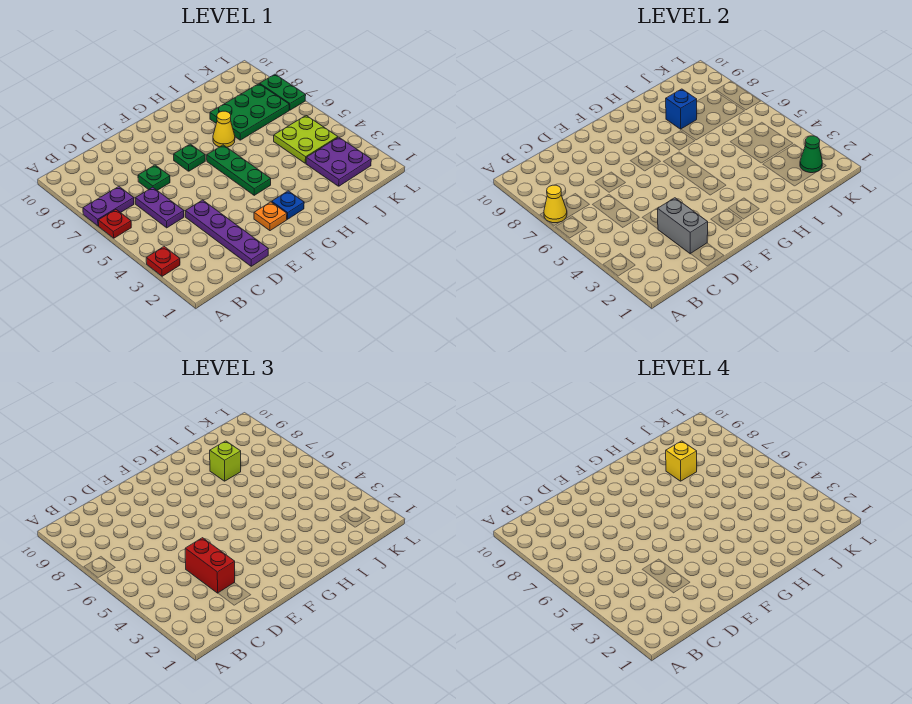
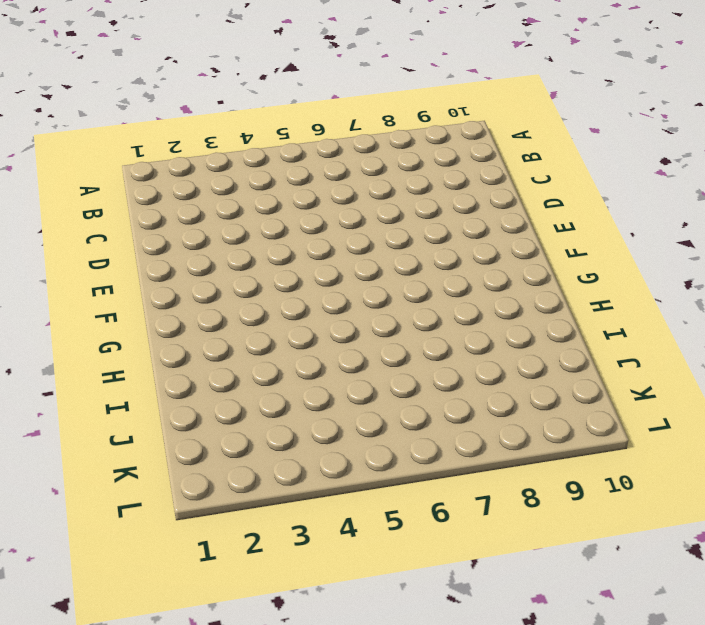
none -> red 1x1 plate [146,247,180,276]
none -> red 1x1 plate [98,210,131,238]
none -> purple 1x2 plate [83,187,134,226]

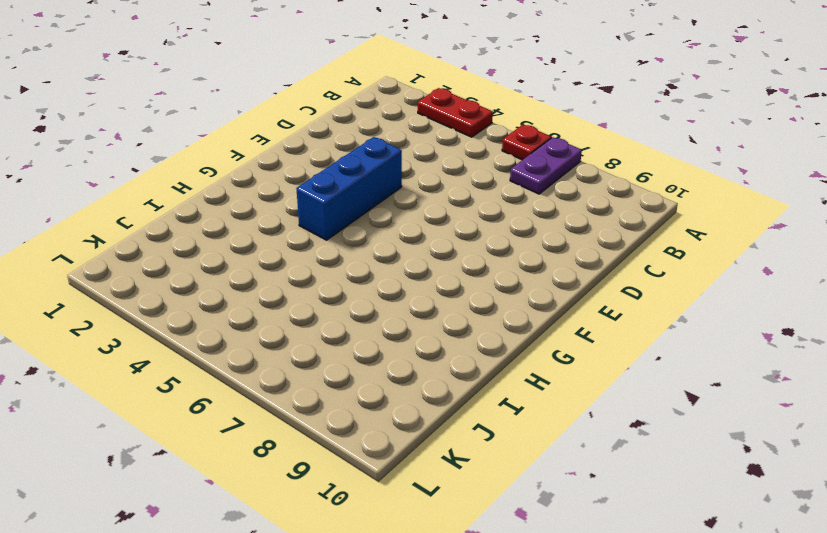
red 1x2 plate [418,88,493,137] -> red 1x1 plate [146,247,180,276]
blue 1x3 brick [296,137,402,240] -> green 1x3 plate [207,145,271,195]
none -> purple 1x2 plate [135,187,184,228]
none -> purple 1x4 plate [186,200,268,266]
none -> green 1x1 plate [138,165,170,190]

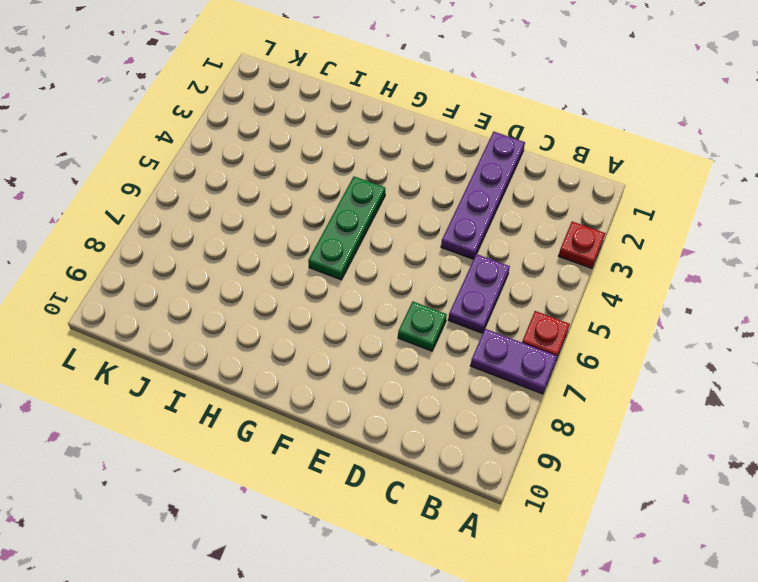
none -> orange 1x1 plate [254,202,287,231]
none -> green 1x1 plate [174,144,205,171]
none -> blue 1x1 plate [272,191,304,219]

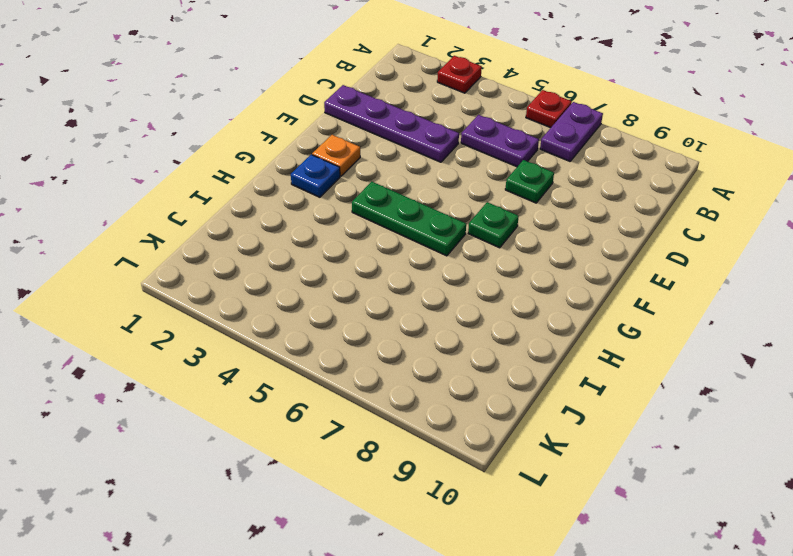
none -> yellow 1x1 cone [213,111,235,147]
none -> green 2x3 plate [210,84,289,140]
none -> purple 2x2 plate [306,137,371,186]

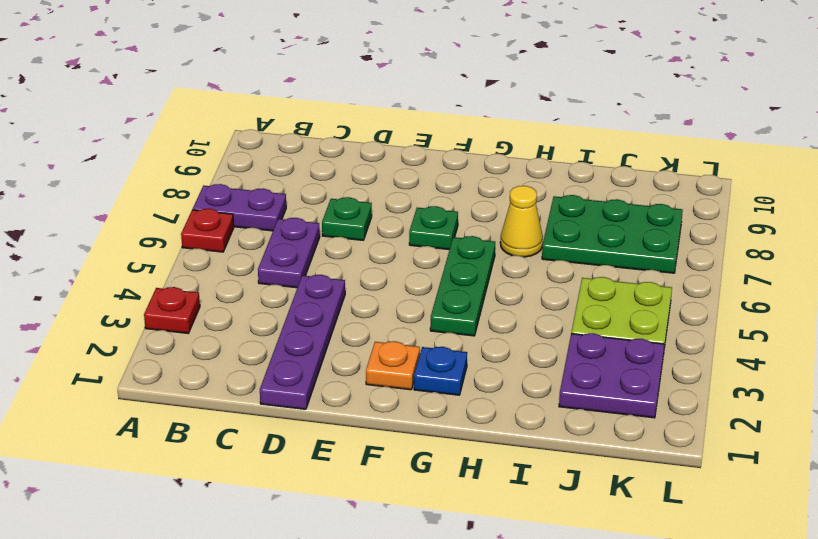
none -> green 1x2 plate [260,74,306,110]
none -> yellow 1x1 cone [544,185,567,223]
none -> grey 1x2 brick [658,198,708,254]

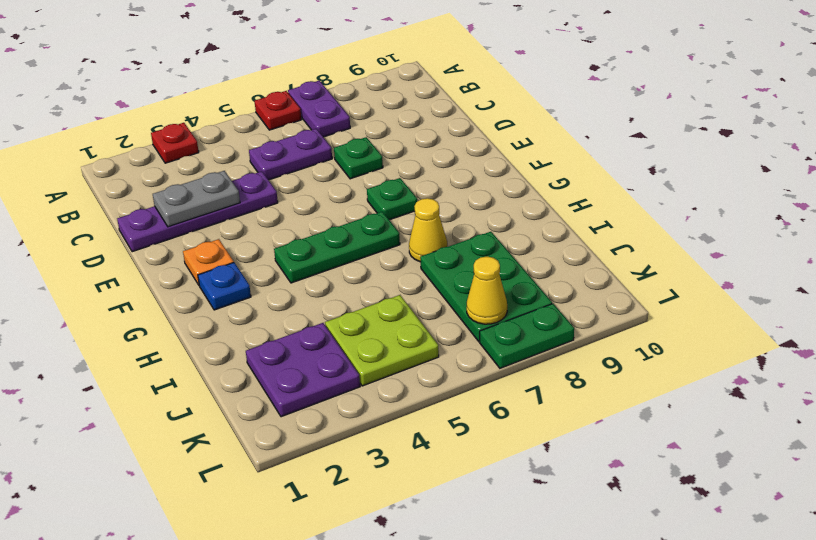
grey 1x2 plate [153,171,240,227] -> grey 1x2 brick [658,198,708,254]
yellow 1x1 cone [467,257,507,324] -> yellow 1x1 cone moved to [544,185,567,223]
none -> blue 1x1 brick [666,89,697,129]
none -> green 1x1 cone [800,136,822,173]
none -> red 1x2 brick [185,538,235,593]

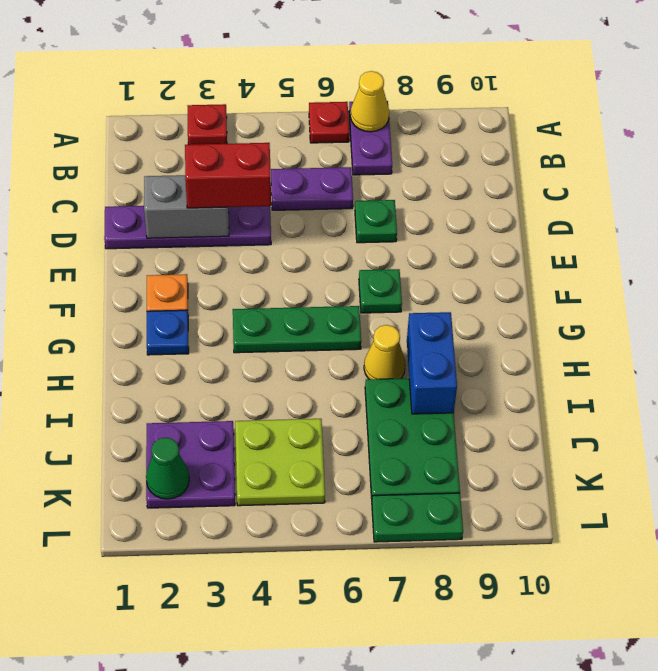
blue 1x2 brick [407,312,457,414] -> blue 1x1 brick [666,89,697,129]
none -> lime 1x1 brick [210,441,241,481]
none -> yellow 1x1 brick [666,441,697,481]

